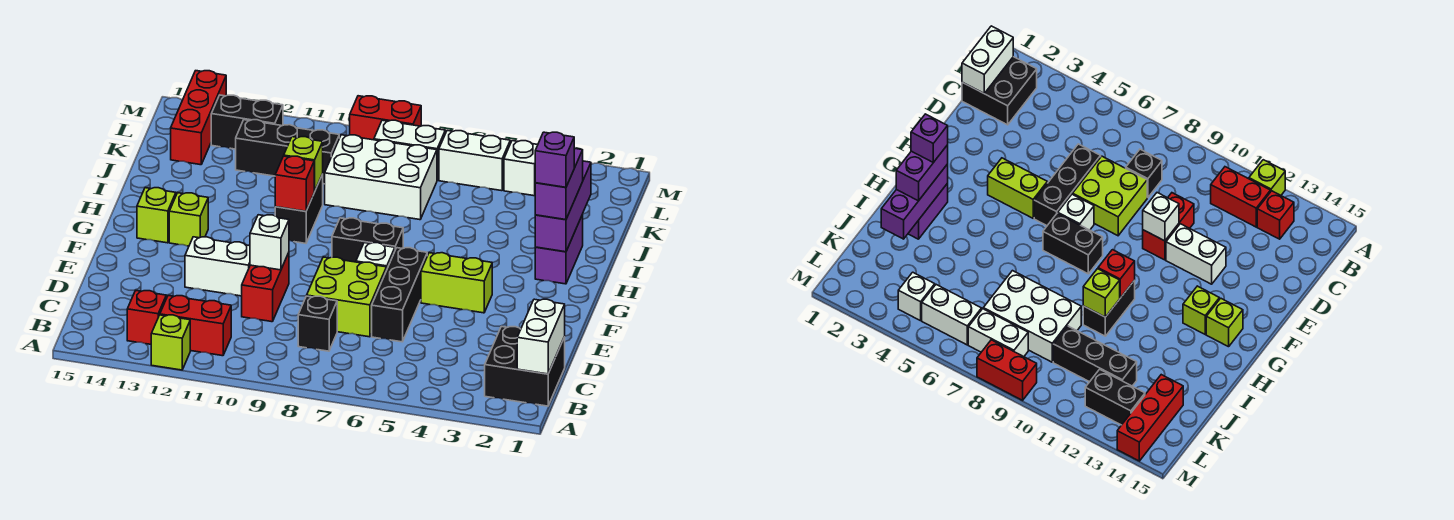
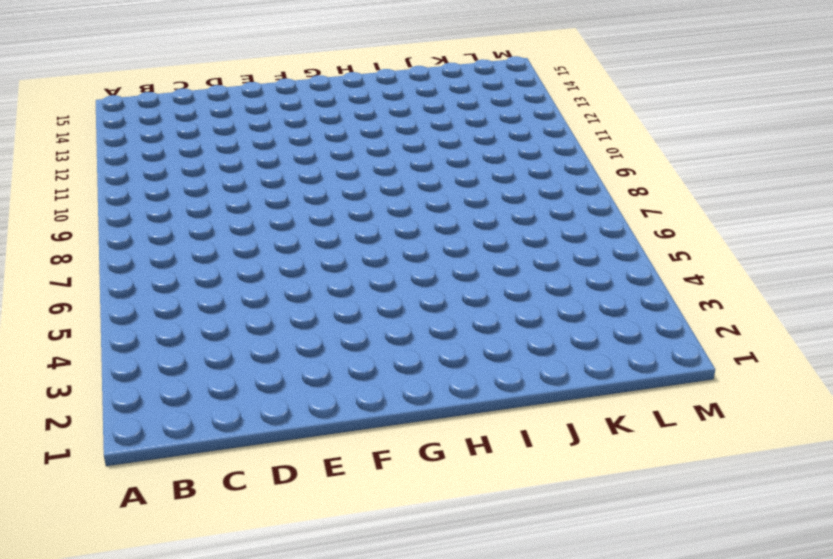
none -> lime 1x1 brick [151,315,190,370]
none -> black 2x2 brick [485,327,565,406]
none -> red 1x2 brick [160,296,231,356]
none -> red 1x1 brick [127,291,166,344]

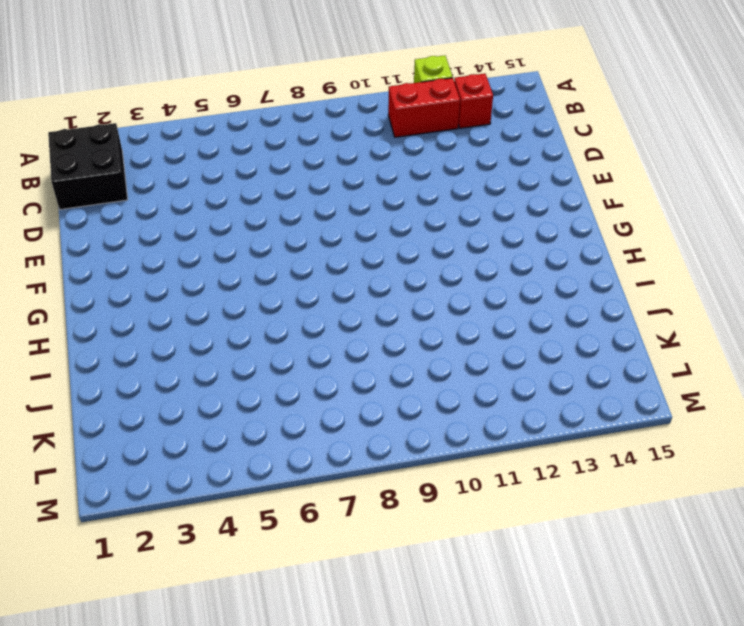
none -> black 1x1 brick [298,296,337,351]
none -> black 1x3 brick [372,248,427,342]
none -> lime 2x2 brick [307,257,386,337]
none -> red 1x2 brick [242,253,289,322]

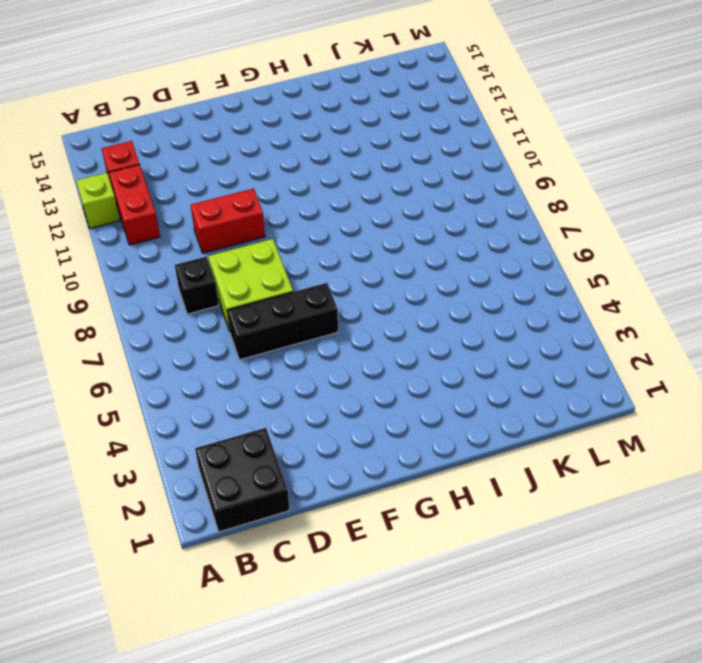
none -> white 1x2 brick [185,237,250,296]
none -> lime 1x2 brick [421,253,492,313]
none -> white 1x1 brick [356,243,395,270]
none -> black 1x2 brick [332,218,403,262]

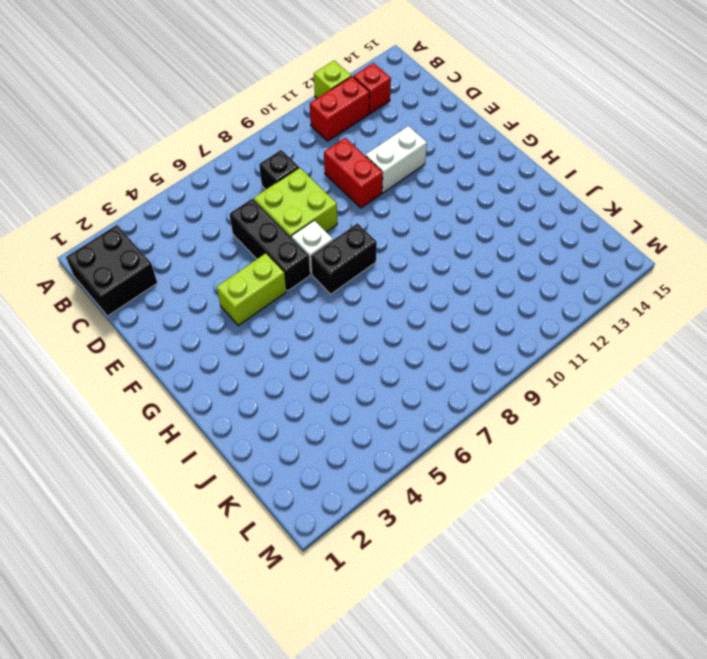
none -> lime 1x1 brick [169,193,208,246]
none -> lime 1x1 brick [137,188,176,243]
none -> purple 1x2 brick [535,215,583,284]
none -> black 1x2 brick [275,174,323,243]

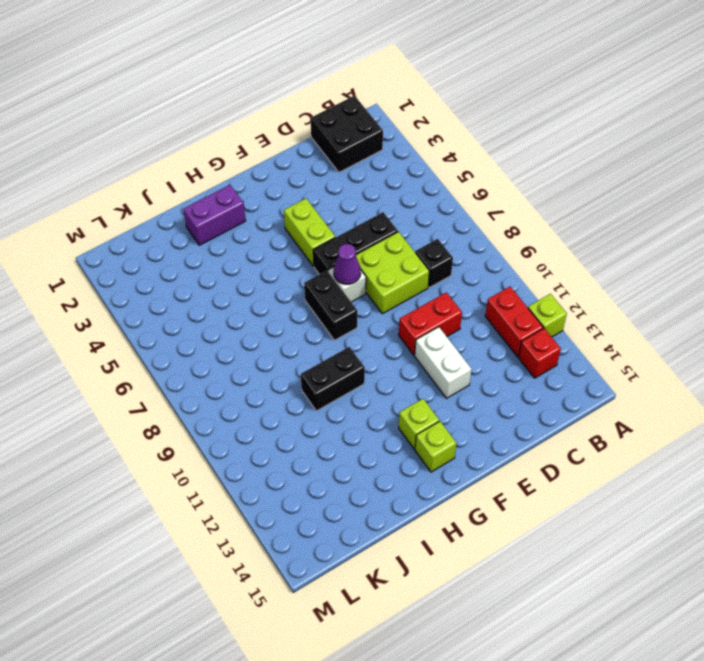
purple 1x1 cone [334,244,361,284] -> none
none -> white 2x3 brick [325,135,437,220]
none -> black 1x3 brick [236,120,339,184]
none -> red 1x3 brick [171,71,226,165]
none -> white 1x1 brick [504,141,538,196]

